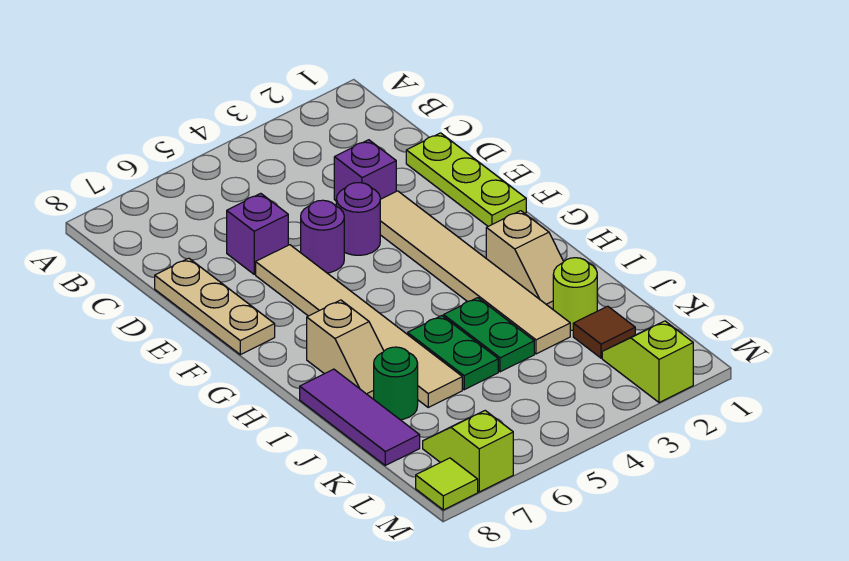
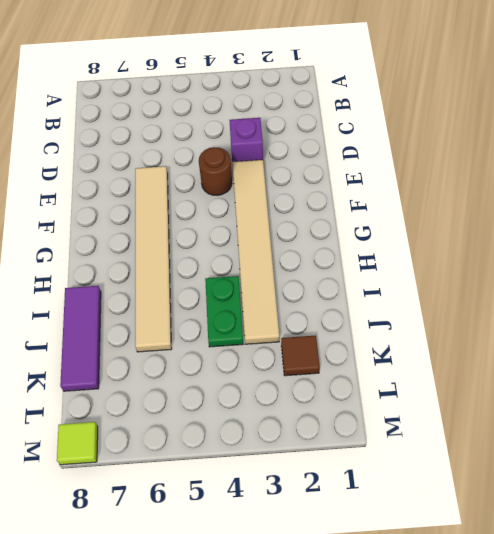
brown 1x1 round brick [199,147,232,196] -> purple 1x1 round brick [336,183,380,255]
none -> lime 1x3 plate [406,133,526,226]
none -> purple 1x1 brick [227,193,288,274]
none -> tan 1x3 plate [155,258,275,355]

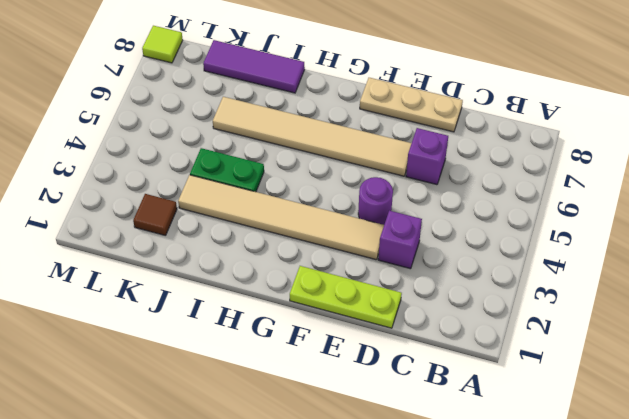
none -> purple 1x1 round brick [301,200,344,273]
none -> tan 1x2 slope [486,211,564,309]
none -> tan 1x2 slope [307,300,384,399]

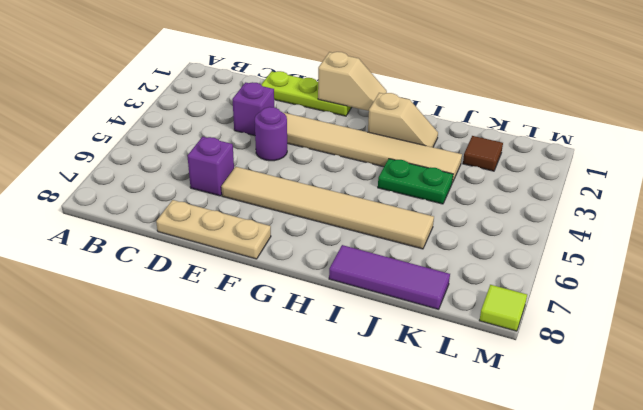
tan 1x2 slope [318,52,387,111] -> tan 1x2 slope moved to [307,300,384,399]
none -> purple 1x1 round brick [301,200,344,273]
none -> green 1x2 plate [408,316,498,390]
none -> lime 1x1 round brick [553,258,597,330]

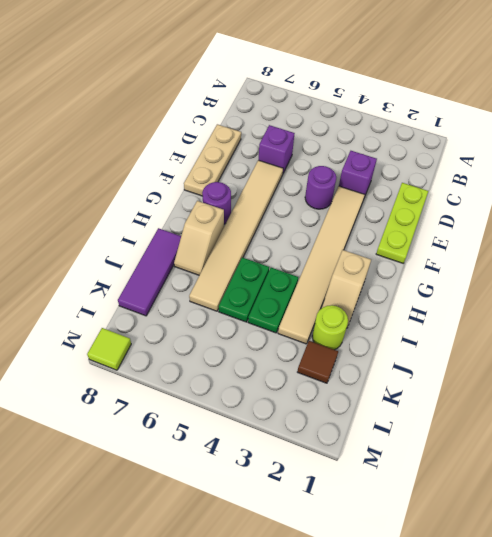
purple 1x1 round brick [202,182,231,224] -> purple 1x1 round brick moved to [301,200,344,273]
none -> green 1x1 round brick [374,347,418,420]
none -> lime 1x2 slope [602,321,693,403]
none -> lime 1x2 slope [423,411,513,492]

